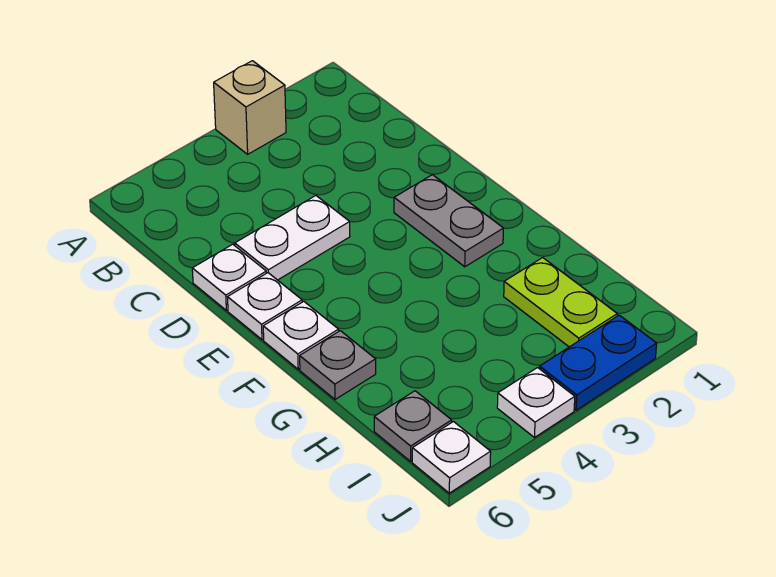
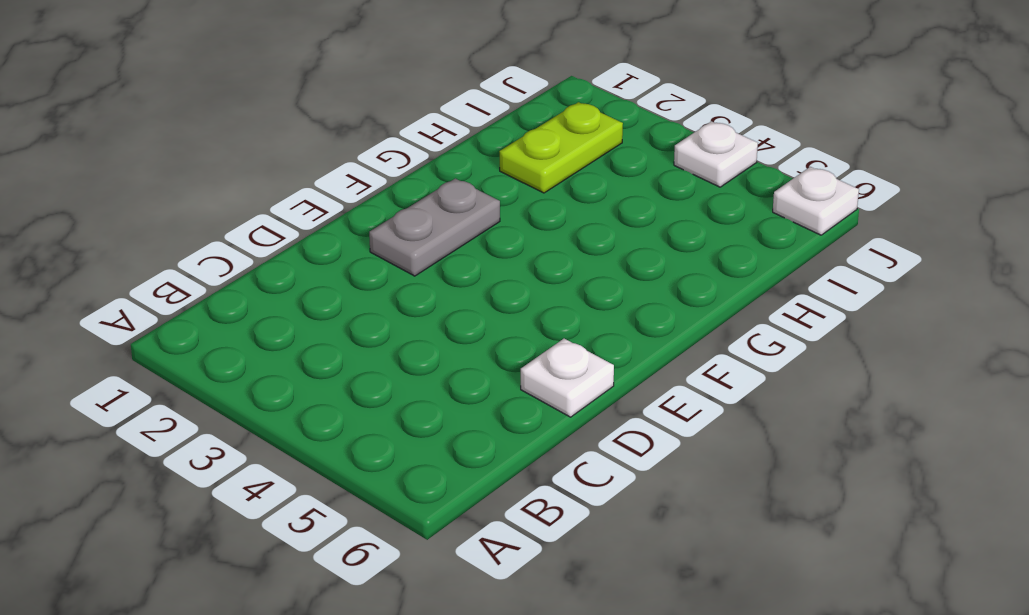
none -> tan 1x1 brick [214,61,286,154]
none -> white 1x2 plate [235,196,350,280]
none -> white 1x1 plate [228,273,302,340]

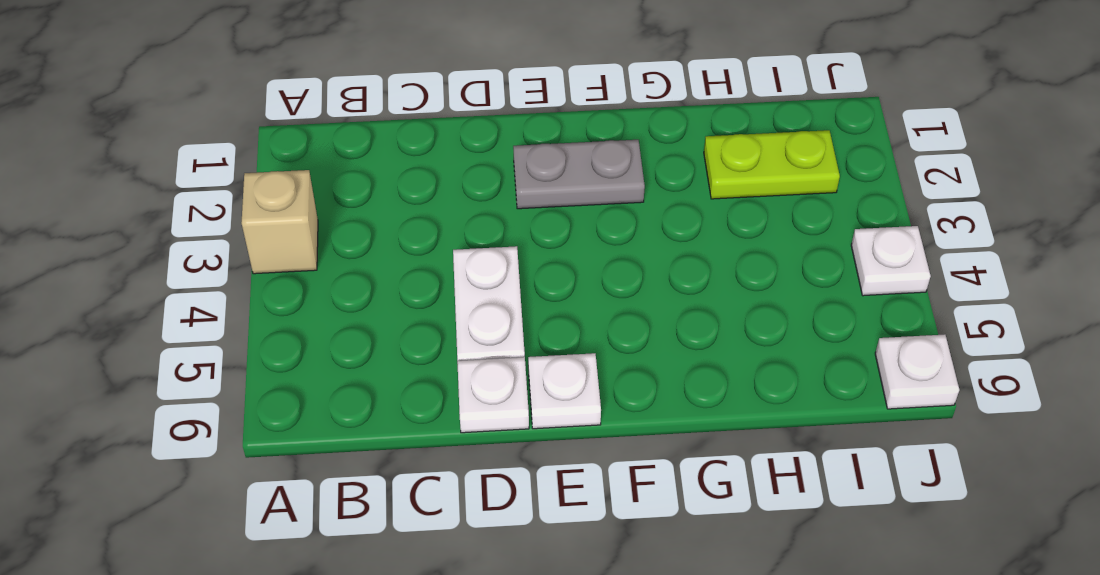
none -> white 1x1 plate [263,301,339,369]
none -> grey 1x1 plate [300,331,376,399]
none -> grey 1x1 plate [374,391,452,461]

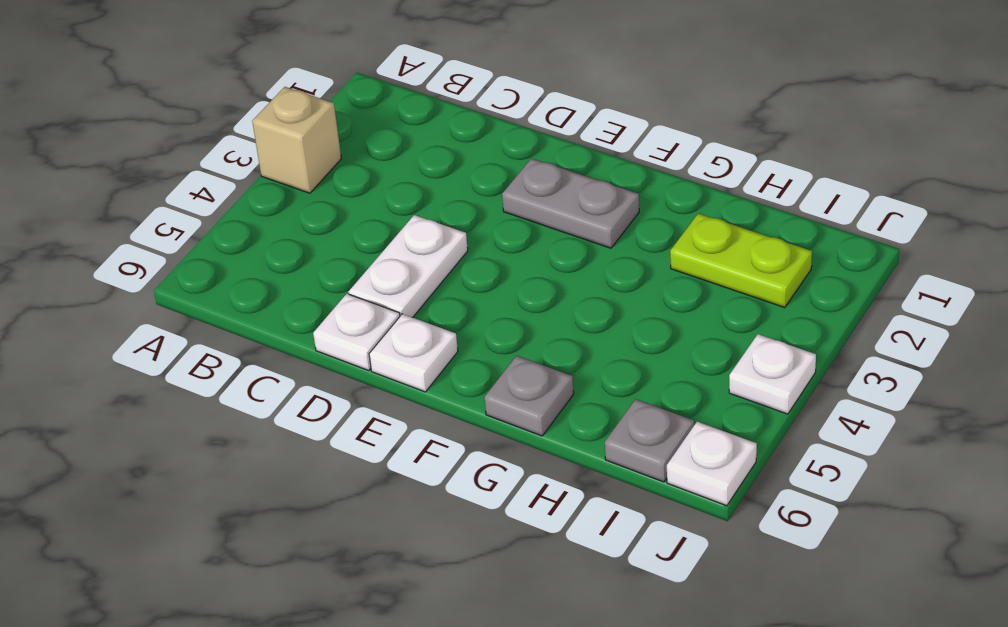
none -> white 1x1 plate [263,301,339,369]
none -> blue 1x2 plate [539,315,657,410]

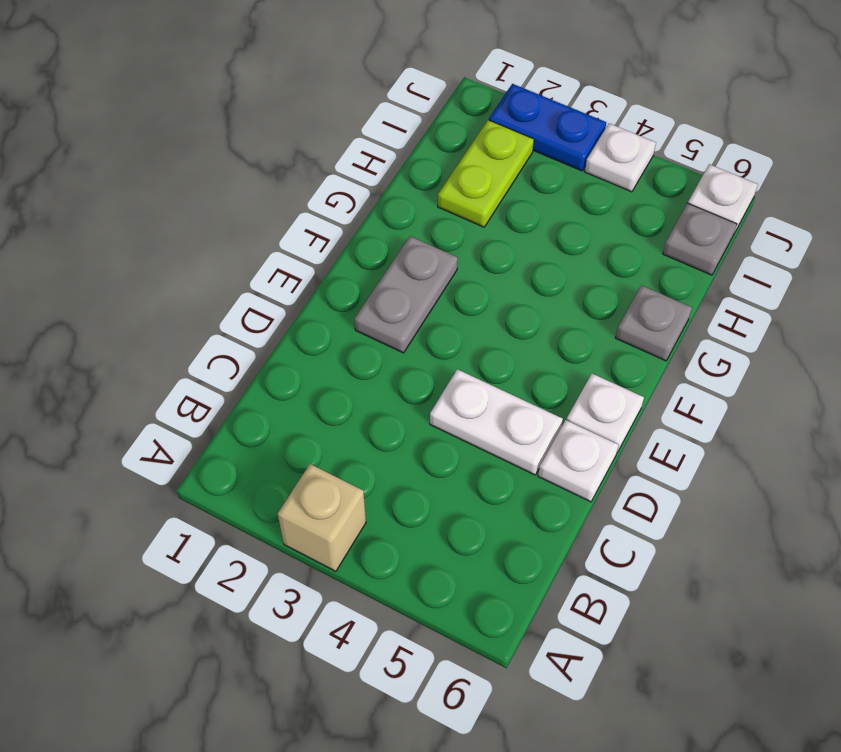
none -> white 1x1 plate [263,301,339,369]

